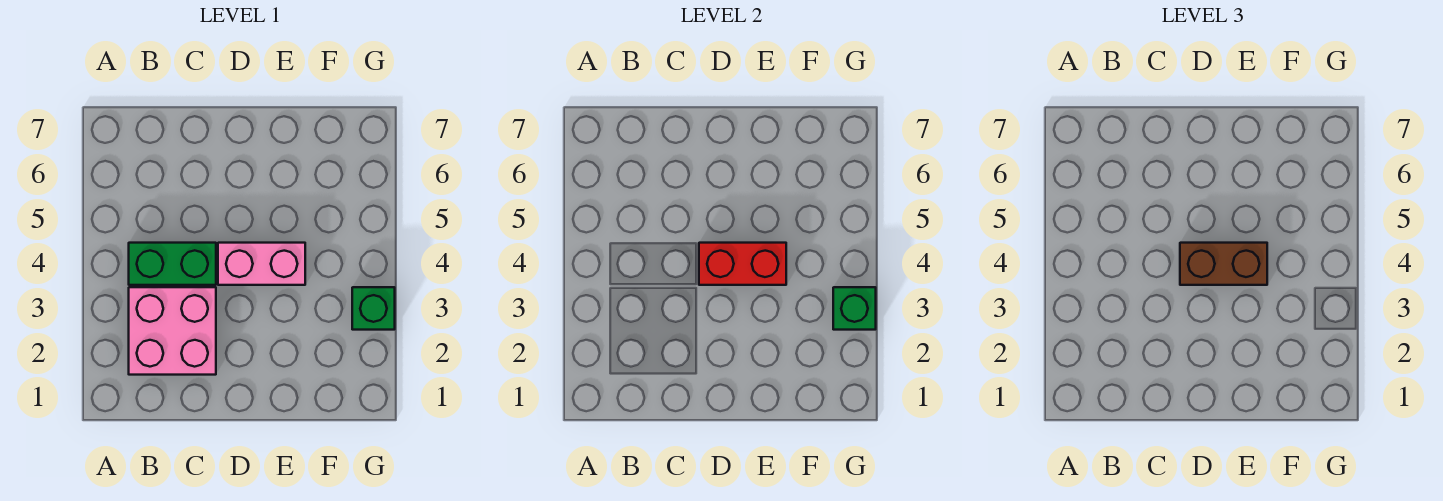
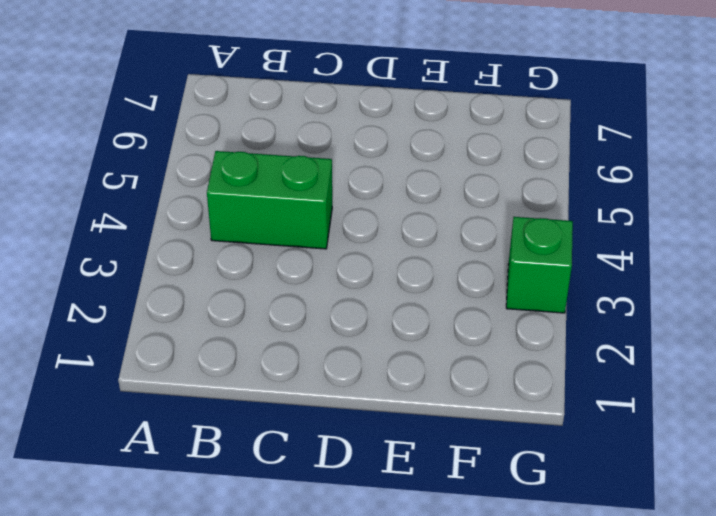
none -> pink 2x2 brick [129,287,216,375]
none -> pink 1x2 brick [218,243,305,285]

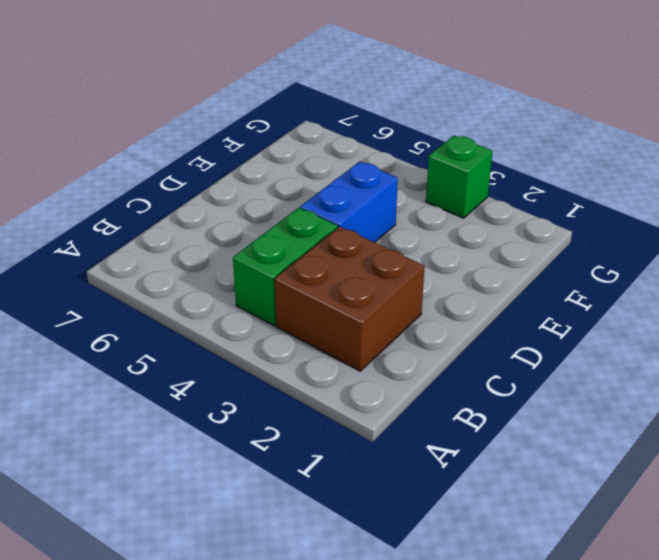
brown 2x2 brick [275,226,425,371] -> pink 2x2 brick [129,287,216,375]
blue 1x2 brick [300,162,398,242] -> pink 1x2 brick [218,243,305,285]
none -> red 1x2 brick [699,243,786,285]
none -> green 1x1 brick [833,287,876,330]

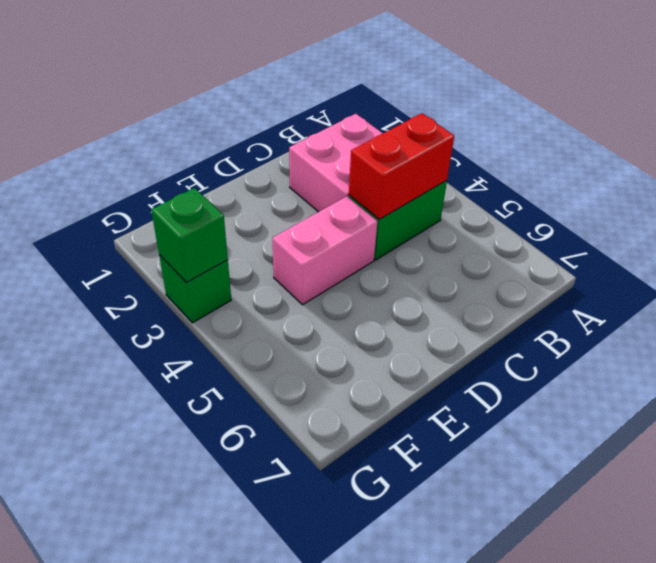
red 1x2 brick [349,113,454,220] -> red 1x2 brick moved to [699,243,786,285]
none -> brown 1x2 brick [1180,243,1267,285]

